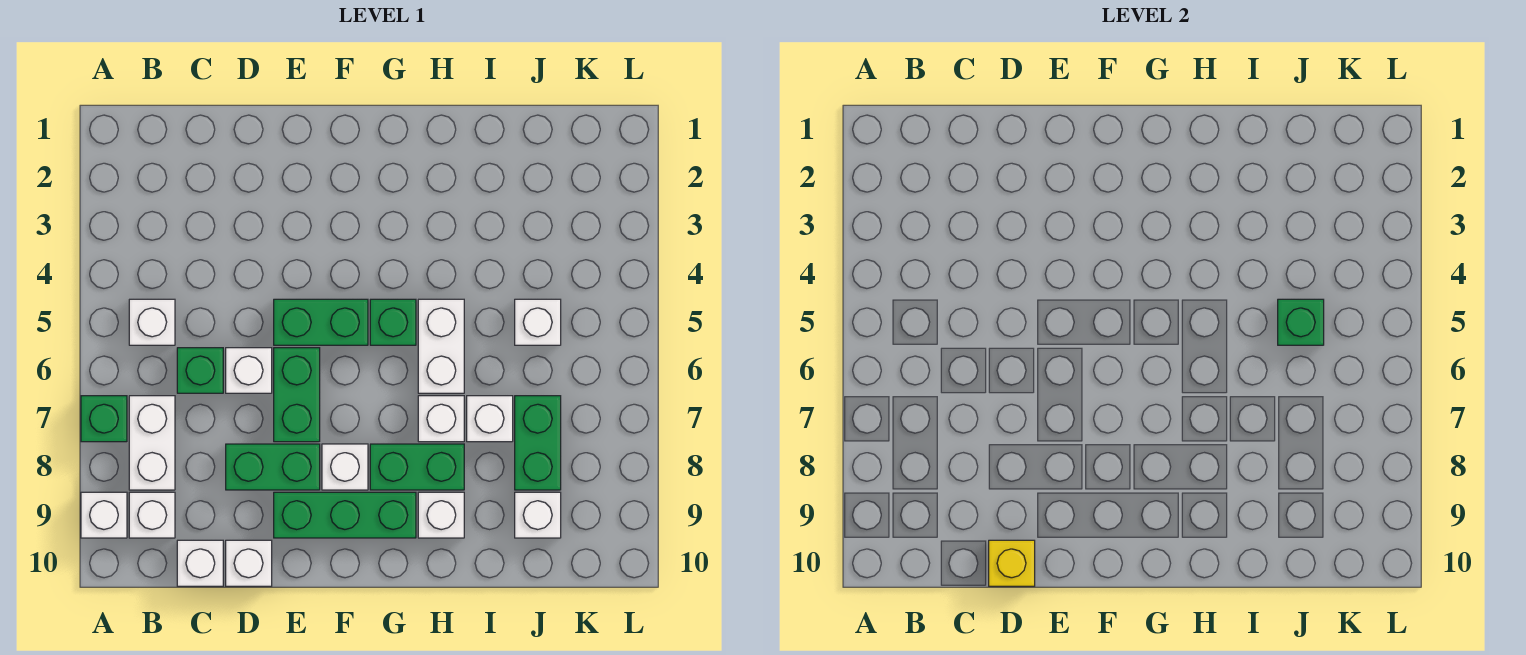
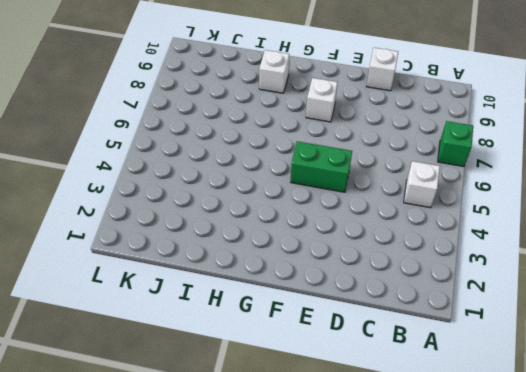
none -> white 1x1 brick [81,492,127,538]
none -> white 1x2 brick [129,396,175,490]
none -> white 1x1 brick [129,492,175,538]

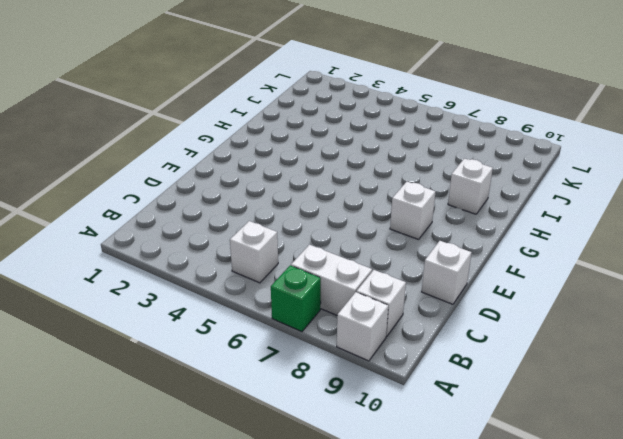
none -> green 1x1 brick [177,348,223,393]
none -> white 1x1 brick [177,540,223,586]
none -> white 1x1 brick [226,348,272,393]

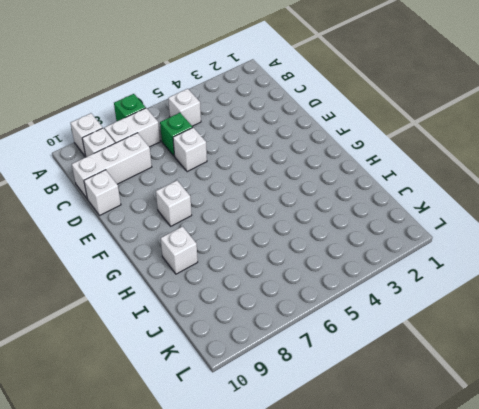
white 1x3 brick [72,133,152,198] -> white 1x1 brick [177,540,223,586]
none -> green 1x2 brick [226,444,320,490]
none -> green 1x2 brick [274,299,368,345]
none -> green 1x2 brick [274,348,320,442]

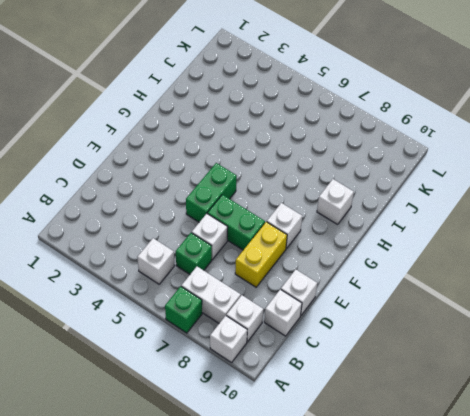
yellow 1x2 brick [235,222,287,287] -> green 1x2 brick [226,444,320,490]
none -> green 1x3 brick [274,492,416,538]
none -> green 1x1 brick [370,299,416,345]
none -> green 1x2 brick [370,444,464,490]

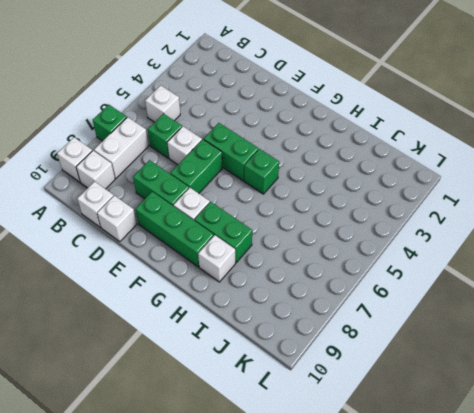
none -> white 1x2 brick [418,299,464,393]
none -> white 1x1 brick [418,396,464,442]
none -> white 1x1 brick [467,396,513,442]

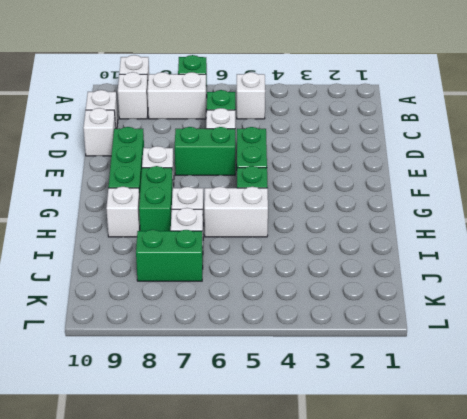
none -> green 1x2 brick [226,444,320,490]
none -> white 1x1 brick [515,299,561,345]
none -> white 1x1 brick [515,492,561,538]

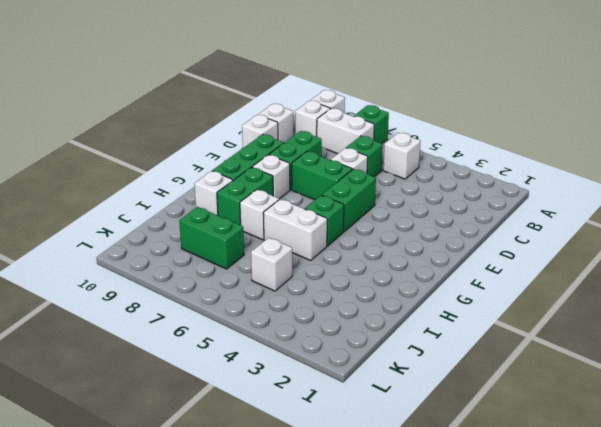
none -> white 1x1 brick [467,396,513,442]
none -> white 1x1 brick [515,492,561,538]
none -> yellow 1x1 brick [989,540,1035,586]

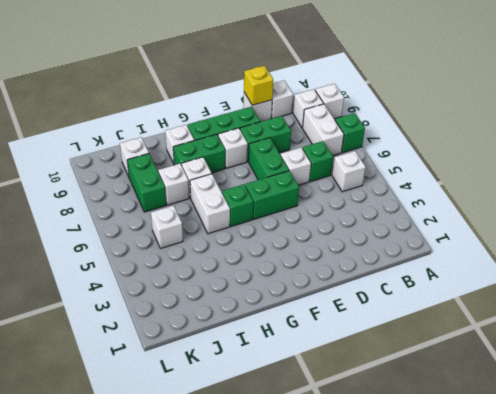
none -> green 1x1 brick [1278,299,1324,345]

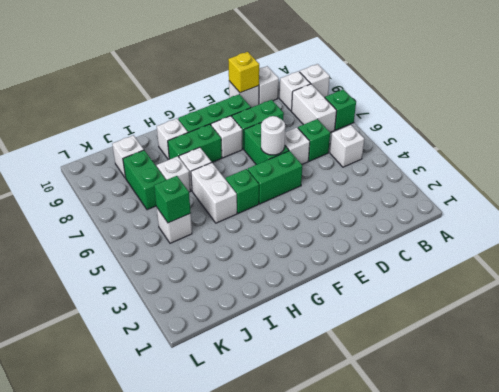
white 1x1 round brick [261,116,285,155] -> none

